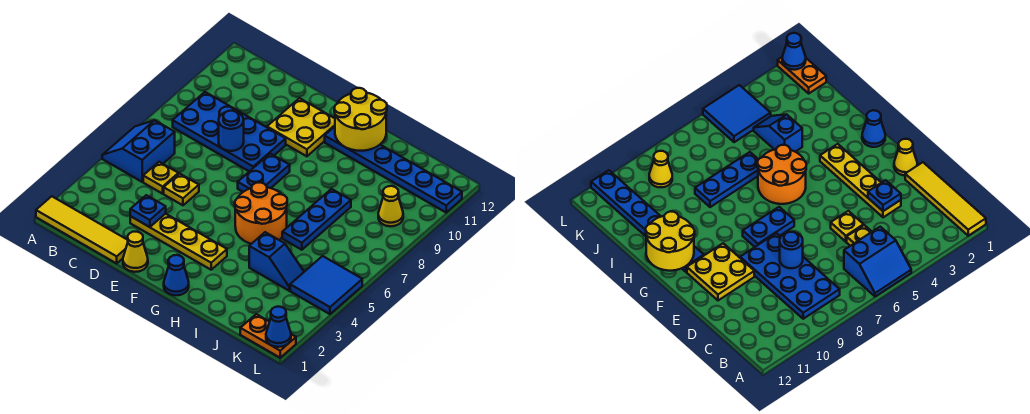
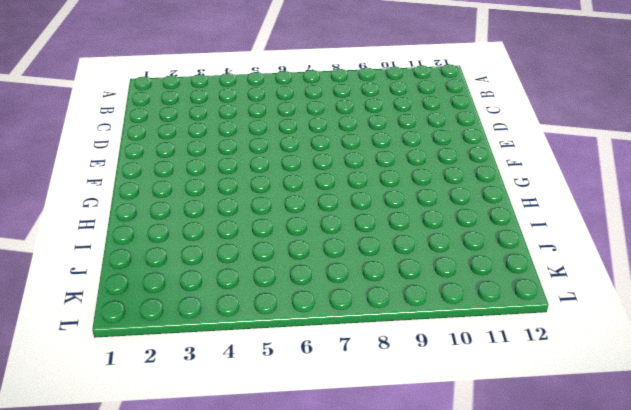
none -> yellow 1x4 tile [36,196,128,263]
none -> blue 2x2 slope [102,120,175,182]
none -> blue 2x4 plate [173,92,286,171]

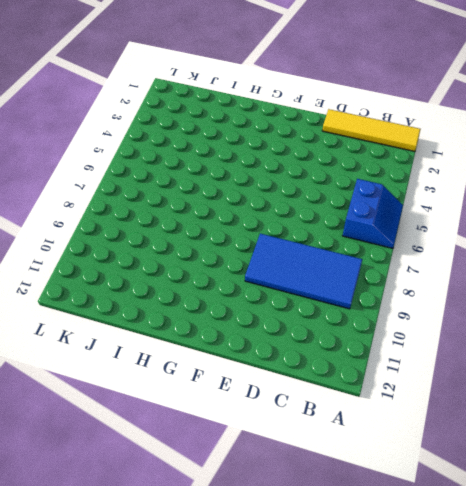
blue 2x4 tile [245,234,362,309] -> blue 2x4 plate [173,92,286,171]
none -> yellow 1x1 plate [143,162,178,194]
none -> yellow 1x4 plate [130,214,227,270]
none -> yellow 1x1 plate [164,174,199,205]

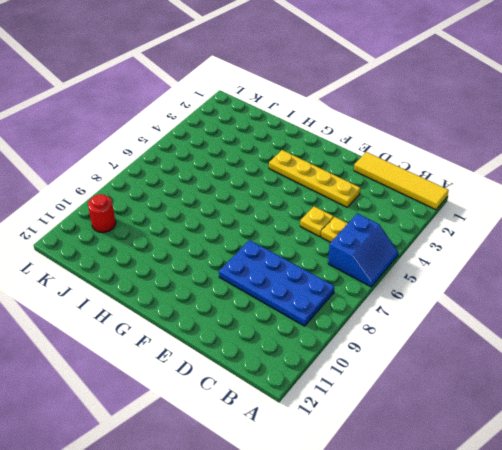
red 1x1 round brick [88,194,116,232] -> none
none -> yellow 1x1 cone [123,232,148,272]
none -> yellow 2x2 plate [267,98,335,156]
none -> blue 1x2 plate [238,154,290,192]

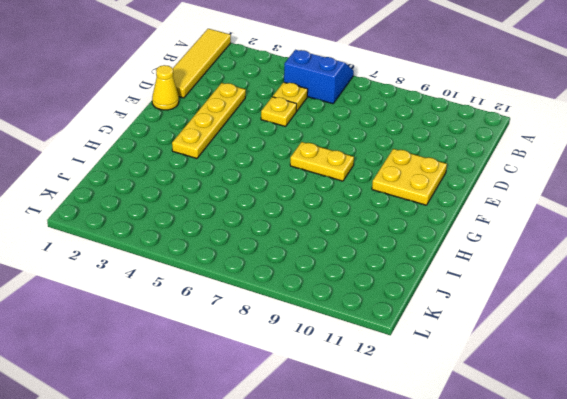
yellow 1x2 plate [290,142,354,181] -> blue 1x2 plate [238,154,290,192]
none -> blue 2x4 plate [173,92,286,171]
none -> blue 1x1 cone [164,255,189,295]
none -> orange 2x2 round brick [235,182,287,244]

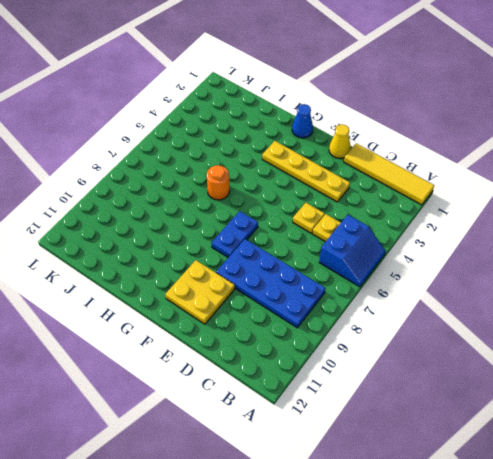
orange 1x1 round brick [207,165,230,200] -> orange 2x2 round brick [235,182,287,244]
none -> blue 1x6 plate [325,127,462,212]
none -> blue 1x2 slope [249,232,304,291]
none -> blue 1x3 plate [282,189,351,250]

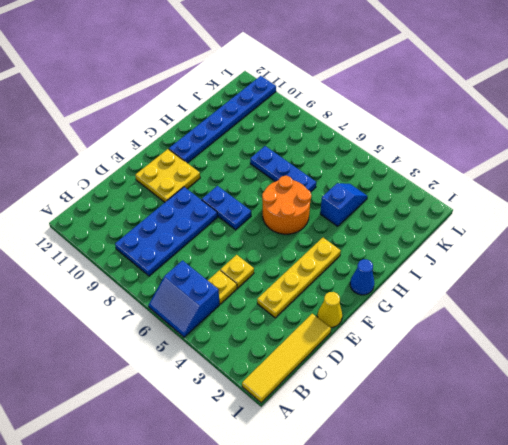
none -> orange 1x2 plate [240,314,296,358]
none -> blue 2x2 tile [290,256,362,314]
none -> yellow 1x1 cone [378,186,403,226]

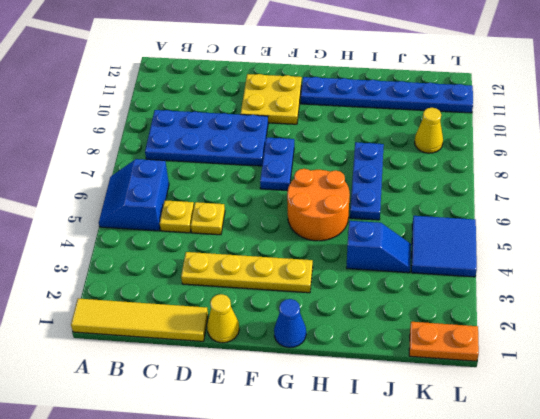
none -> blue 1x1 plate [130,195,166,227]
none -> blue 1x1 round brick [219,111,244,151]
none -> yellow 2x2 round brick [334,88,387,151]

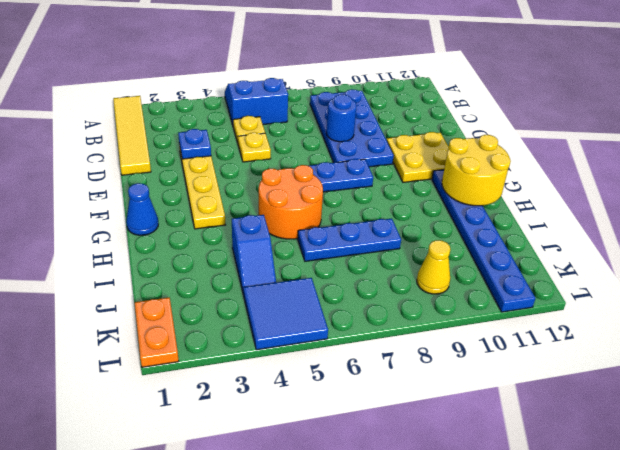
none -> yellow 1x1 cone [123,232,148,272]
none -> blue 1x1 cone [266,307,291,347]

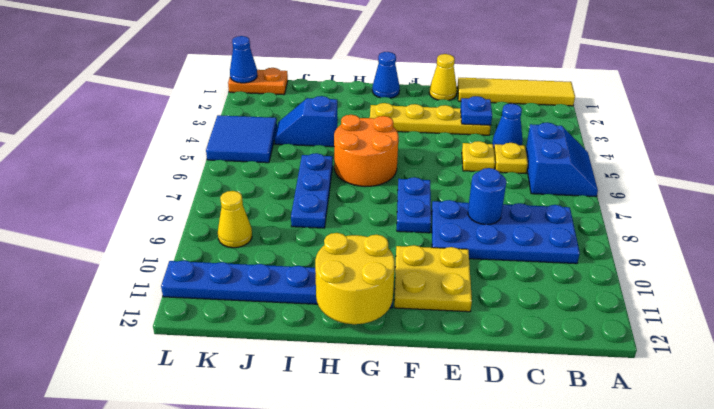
blue 1x1 cone [492,104,523,148] -> none

